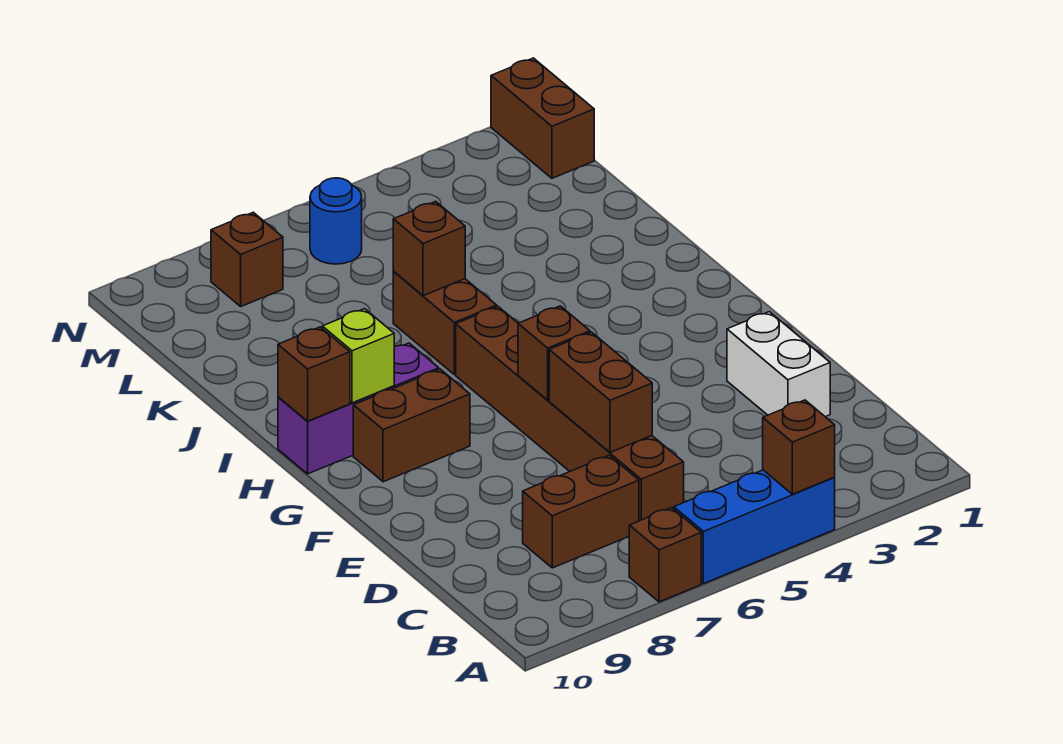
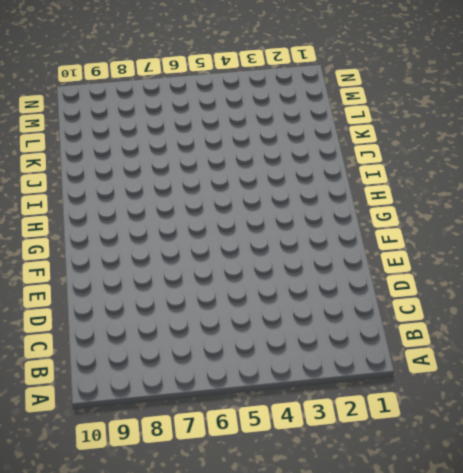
none -> blue 1x3 brick [674,470,835,584]
none -> brown 1x1 brick [629,508,701,602]
none -> brown 1x6 brick [456,307,684,521]

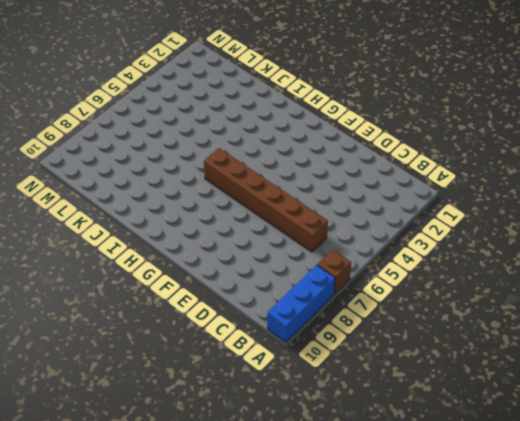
blue 1x3 brick [267,265,335,342] -> blue 1x3 brick moved to [674,470,835,584]
none -> brown 1x2 brick [523,455,639,568]
none -> white 1x2 brick [727,312,830,417]
none -> brown 1x2 brick [353,369,470,482]

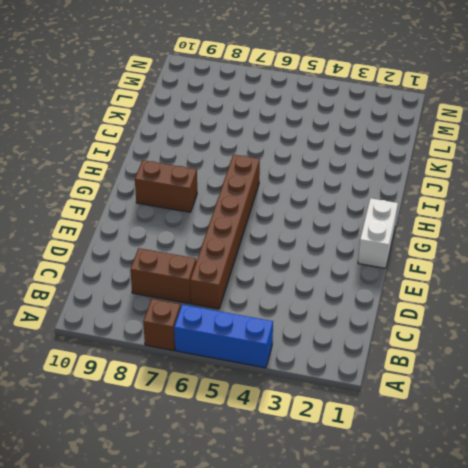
white 1x2 brick [358,198,398,268] -> white 1x2 brick moved to [727,312,830,417]
none -> purple 1x3 brick [278,343,439,474]
none -> brown 1x2 brick [393,272,497,374]
none -> brown 1x2 brick [491,58,594,178]

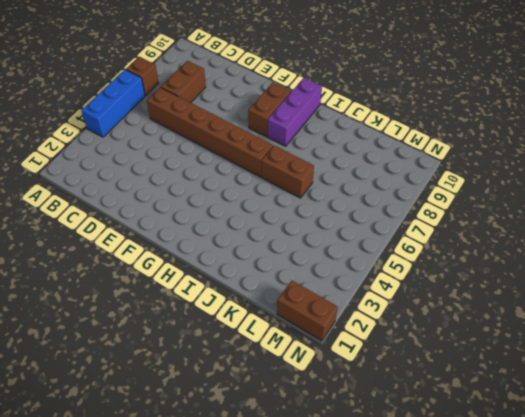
none -> white 1x2 brick [727,312,830,417]
none -> blue 1x1 round brick [310,178,362,264]
none -> brown 1x1 brick [211,212,283,306]

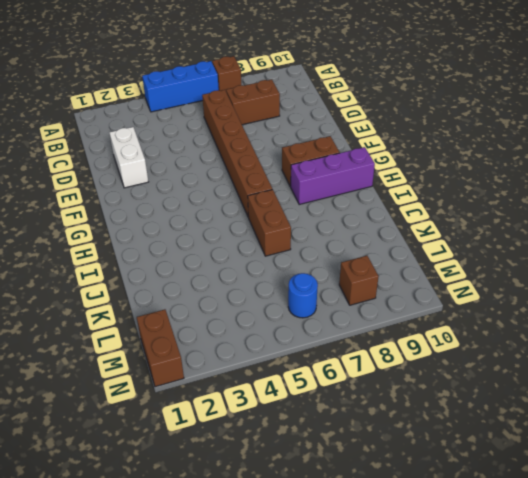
none -> brown 1x1 brick [763,400,835,494]
none -> brown 1x2 brick [549,332,652,452]
none -> brown 1x1 brick [518,306,590,400]

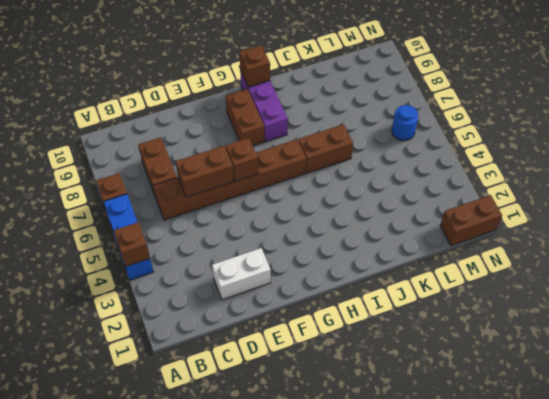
none -> brown 1x1 brick [211,212,283,306]
none -> lime 1x1 brick [322,309,394,403]
none -> brown 1x1 brick [393,201,465,296]

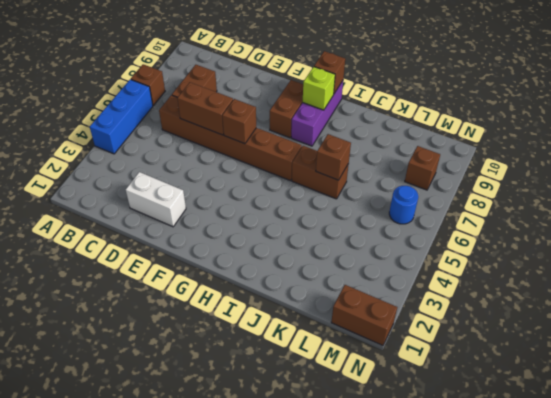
none -> brown 1x1 brick [763,400,835,494]

